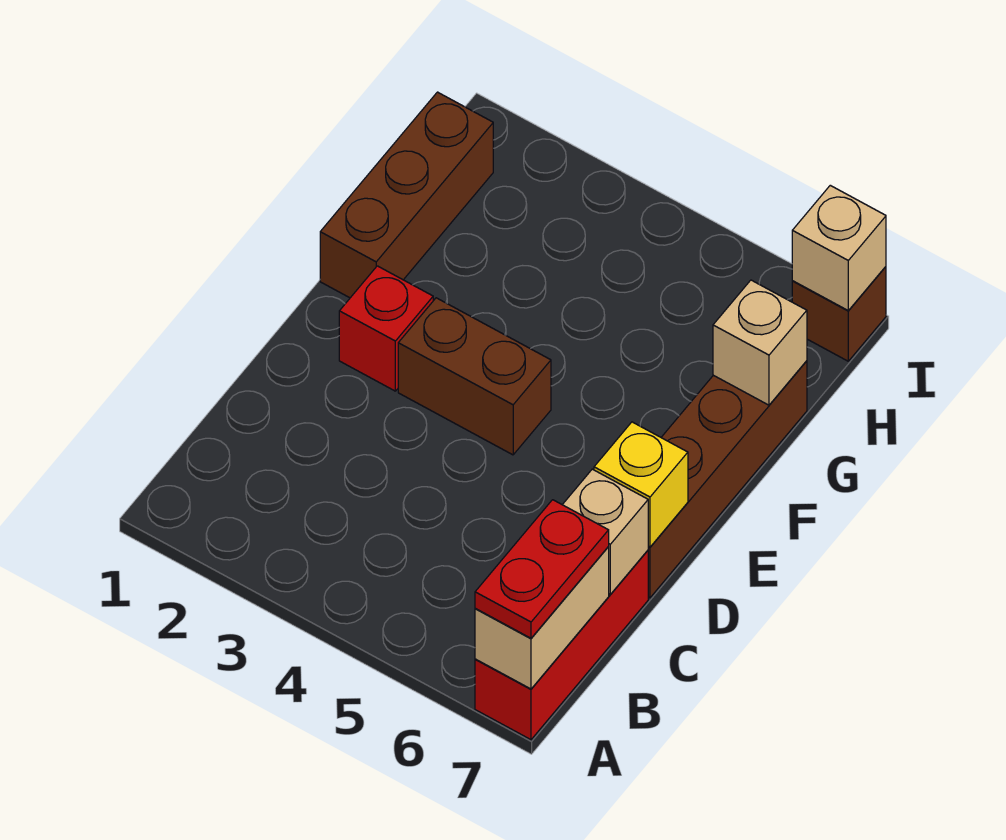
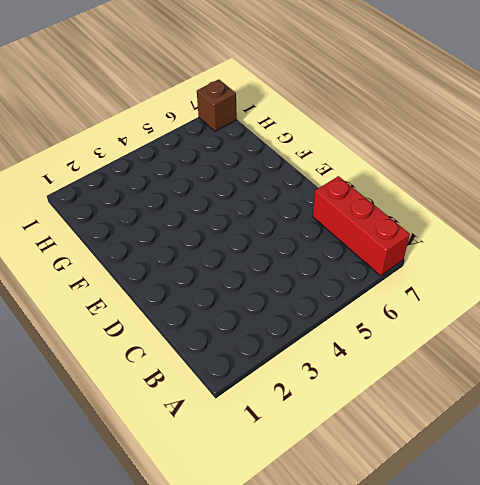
none -> brown 1x4 brick [648,361,807,598]
none -> red 1x1 brick [339,266,433,391]
none -> brown 1x2 brick [398,298,551,455]

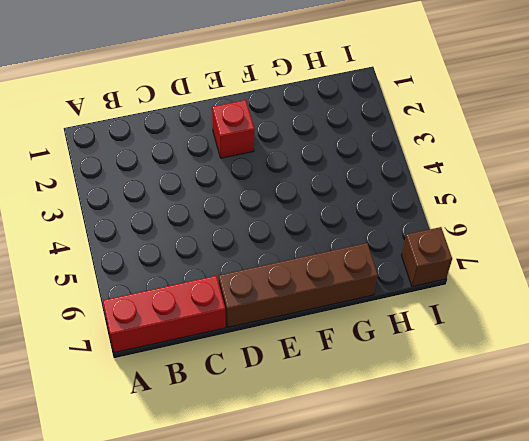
none -> brown 1x2 brick [398,298,551,455]
none -> brown 1x3 brick [320,92,493,298]
none -> tan 1x2 brick [475,547,609,689]

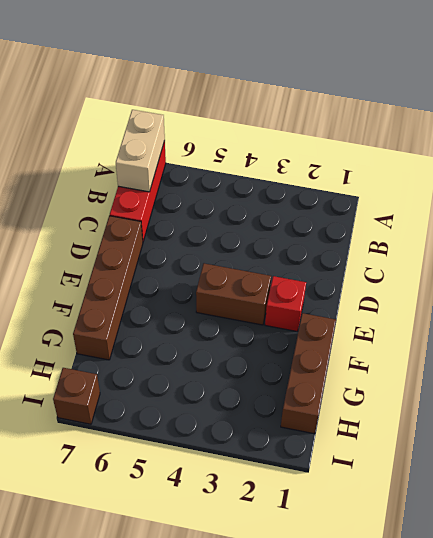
none -> tan 1x1 brick [562,469,648,594]
none -> yellow 1x1 brick [594,422,688,547]
none -> tan 1x1 brick [713,280,807,405]

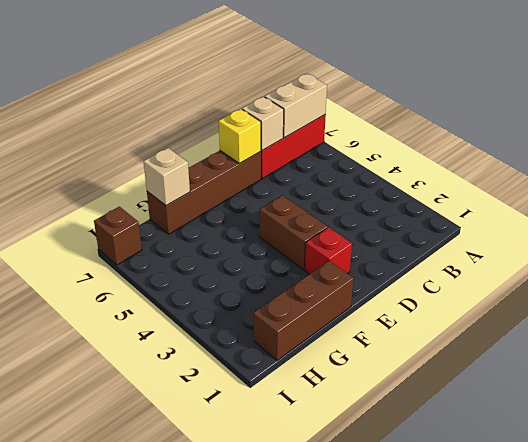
none -> tan 1x1 brick [792,185,886,310]
none -> red 1x2 plate [475,500,609,638]

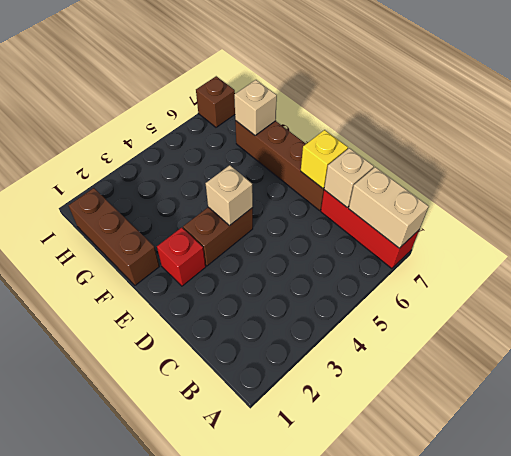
tan 1x1 brick [206,165,253,226] -> tan 1x1 brick moved to [792,185,886,310]
none -> red 1x2 plate [475,500,609,638]

